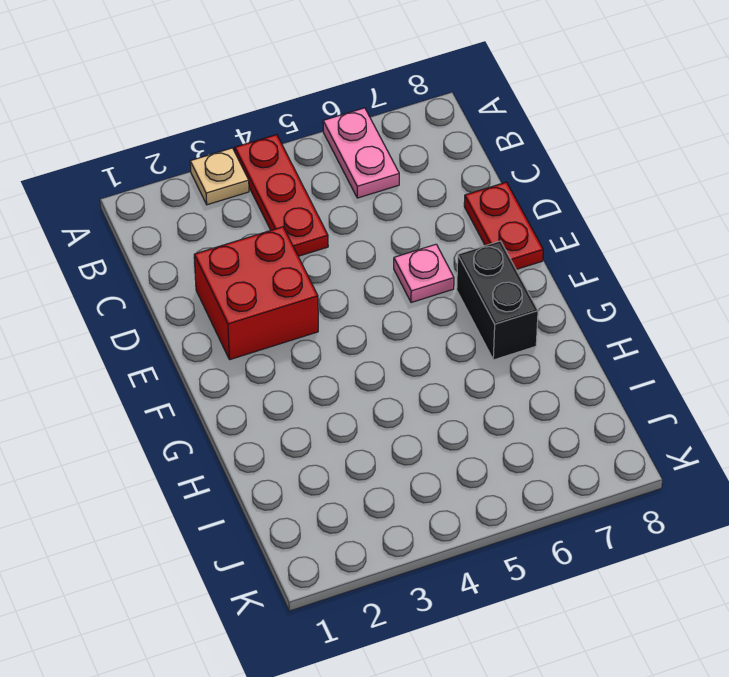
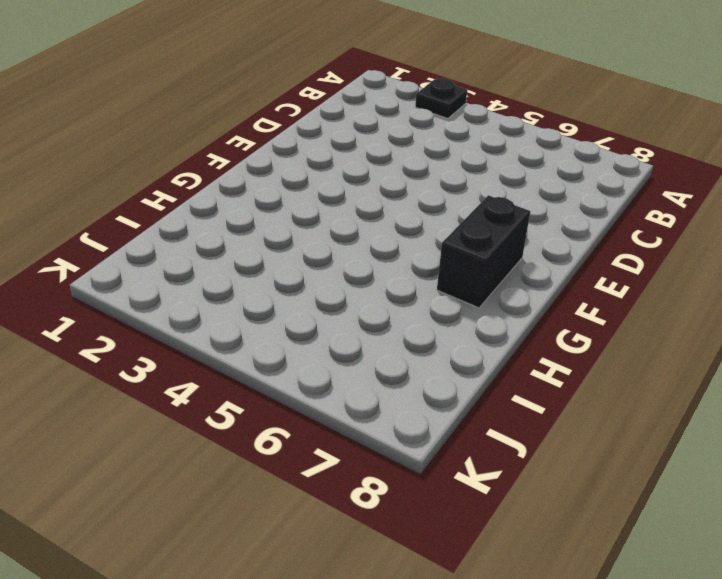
black 1x1 plate [415,79,467,119] -> tan 1x1 plate [190,148,249,205]
none -> red 1x3 plate [235,135,328,256]
none -> pink 1x2 plate [323,108,399,198]

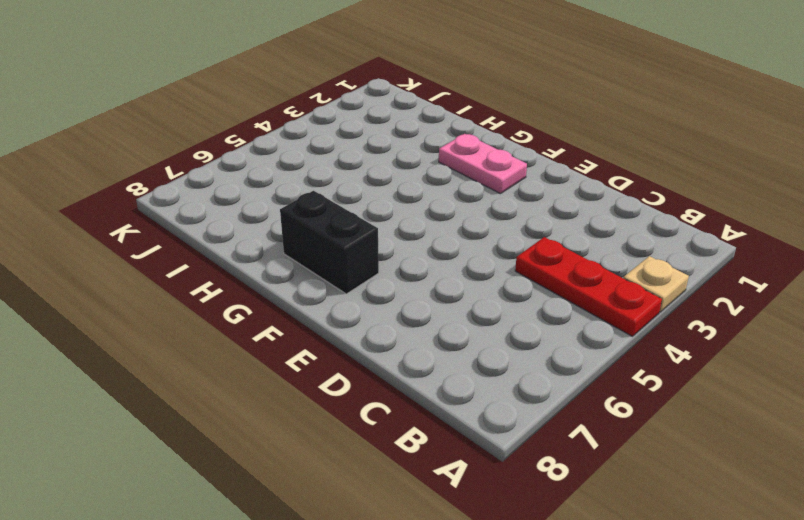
pink 1x2 plate [439,134,527,194] -> pink 1x2 plate moved to [323,108,399,198]
none -> red 2x2 brick [194,227,318,360]
none -> red 1x2 plate [464,182,543,270]

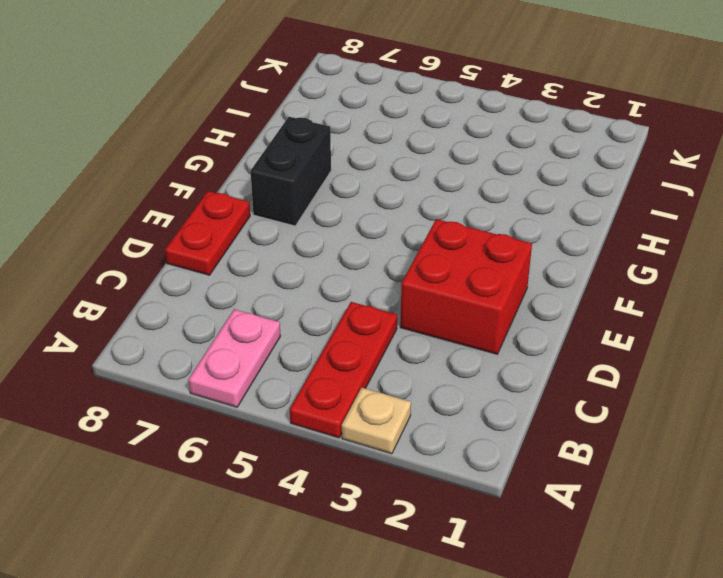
none -> pink 1x1 plate [394,244,454,303]

